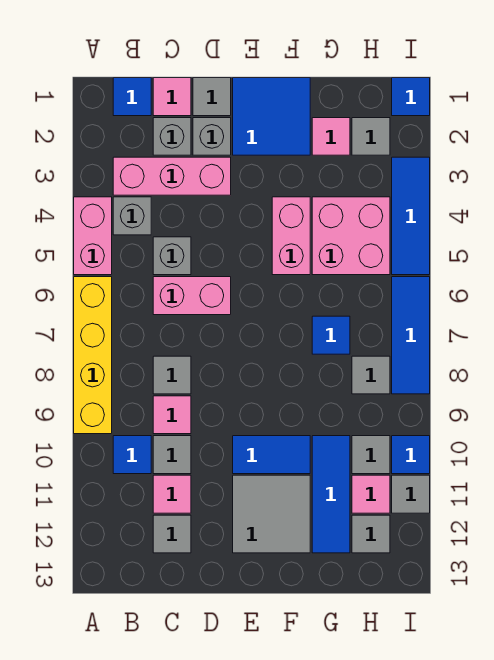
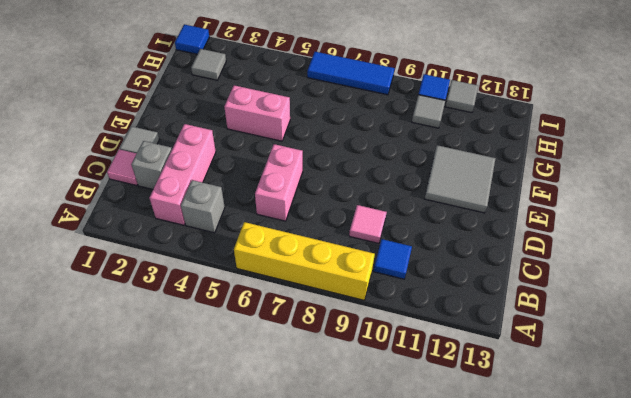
none -> pink 1x2 brick [74,197,112,275]
none -> blue 1x1 tile [113,78,151,116]
none -> grey 1x1 brick [153,237,191,275]
none -> grey 1x1 tile [153,356,191,394]

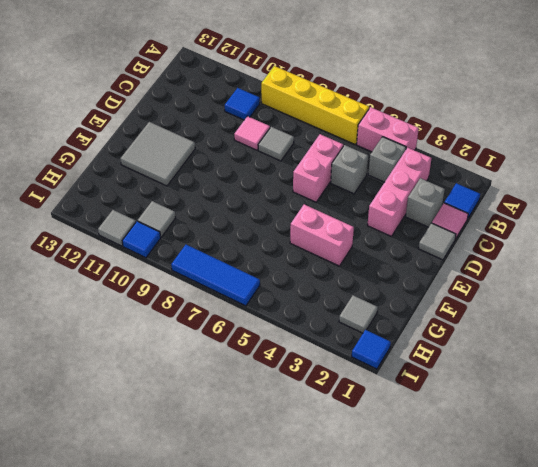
none -> grey 1x1 tile [153,436,191,474]
none -> pink 1x1 tile [153,475,191,513]
none -> grey 1x1 tile [153,515,191,553]
none -> grey 1x1 brick [193,118,231,155]

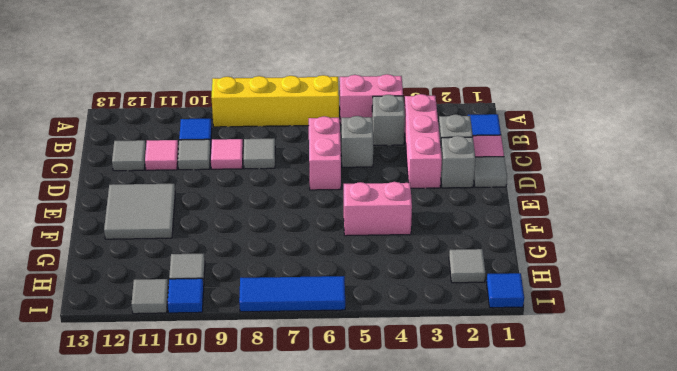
none -> blue 2x2 tile [233,78,310,155]
none -> blue 1x2 tile [233,436,310,474]
none -> pink 1x1 tile [312,118,350,155]
none -> pink 2x2 brick [312,197,390,275]

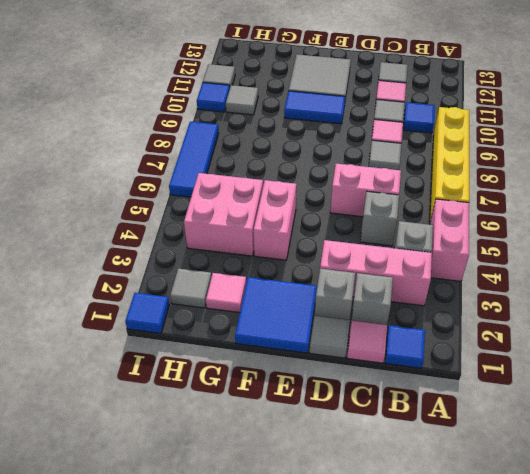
none -> blue 1x1 tile [312,316,350,354]
none -> blue 1x3 tile [312,436,350,553]
none -> grey 1x1 tile [352,356,390,394]
none -> pink 1x1 tile [352,475,390,513]

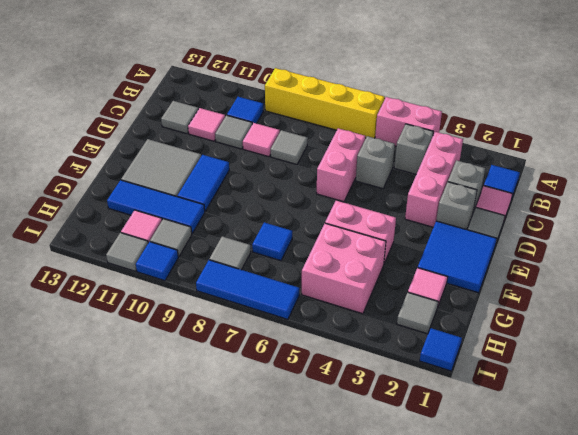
none -> grey 1x1 tile [352,515,390,553]
none -> blue 1x3 tile [392,157,430,275]

